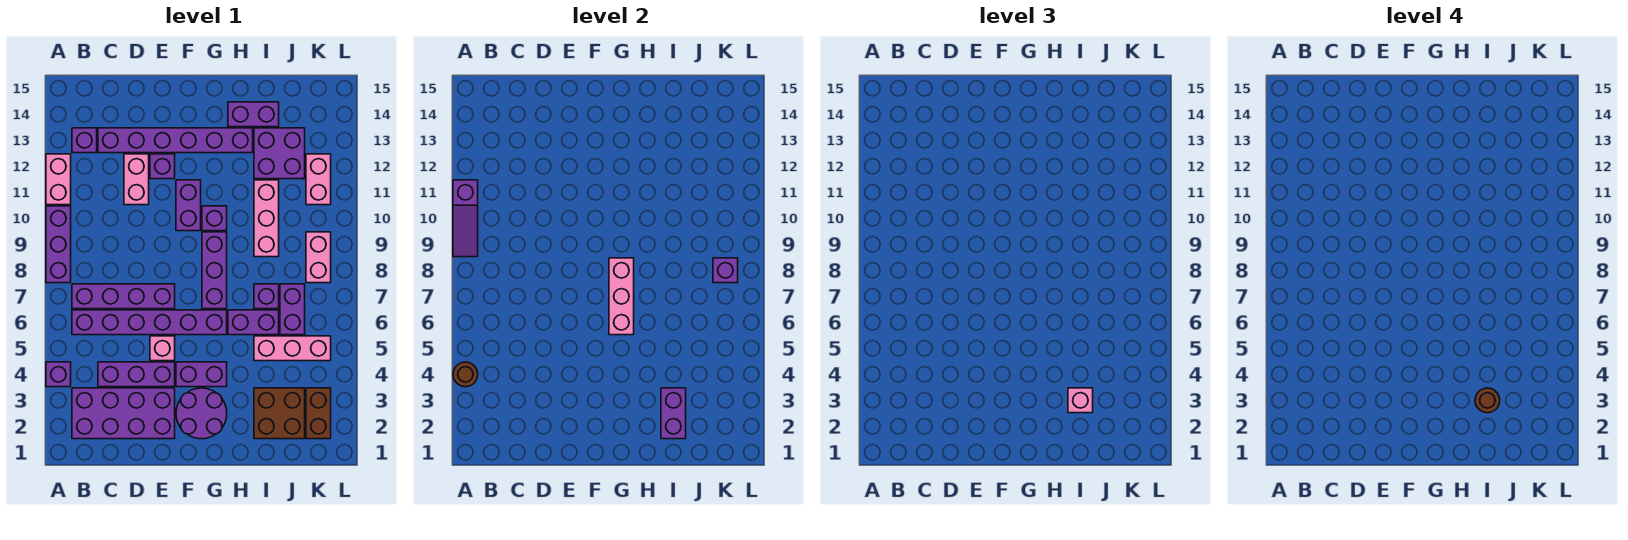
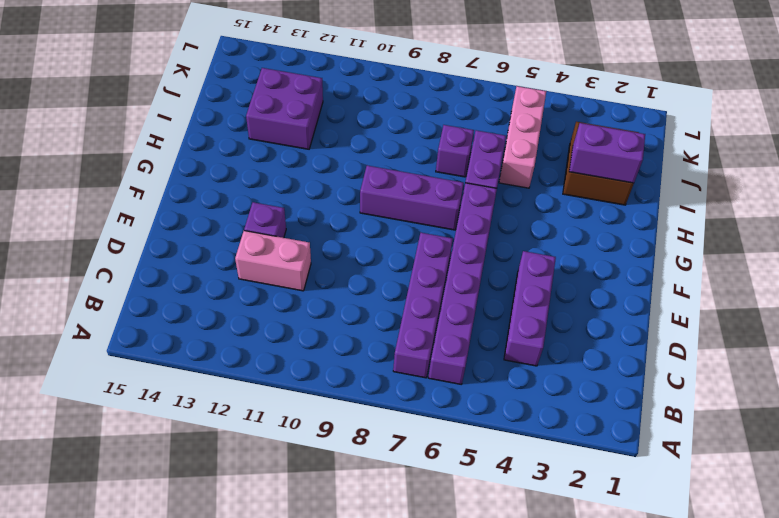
none -> purple 1x1 brick [46,362,71,387]
none -> purple 1x3 brick [46,206,71,283]
none -> pink 1x2 brick [46,154,71,205]
none -> purple 2x4 brick [72,388,175,439]

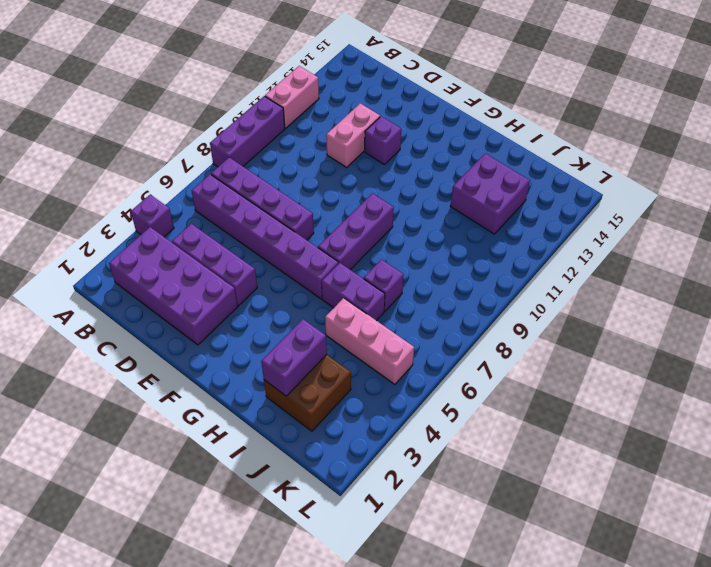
none -> purple 1x1 brick [72,128,97,153]
none -> purple 1x6 brick [98,128,253,153]
none -> pink 1x1 brick [150,336,175,361]
none -> purple 2x2 round brick [176,388,227,439]

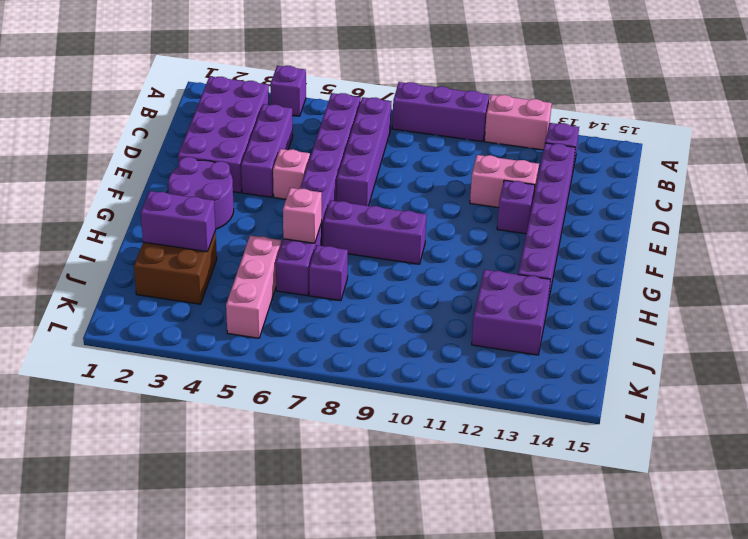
pink 1x1 brick [283,188,322,243] -> pink 1x1 brick moved to [1068,388,1093,413]
none -> purple 1x2 brick [176,362,227,387]
none -> purple 1x2 brick [176,180,201,231]
none -> purple 1x1 brick [202,206,227,231]
none -> purple 1x2 brick [228,102,279,127]

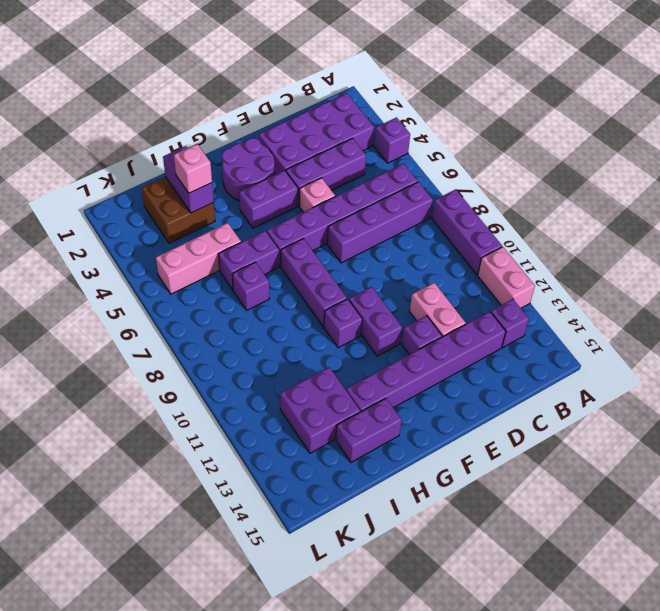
none -> pink 1x3 brick [254,180,279,257]
none -> purple 1x2 brick [280,284,305,335]
none -> brown 1x2 brick [306,388,331,439]
none -> pink 1x2 brick [306,232,331,283]

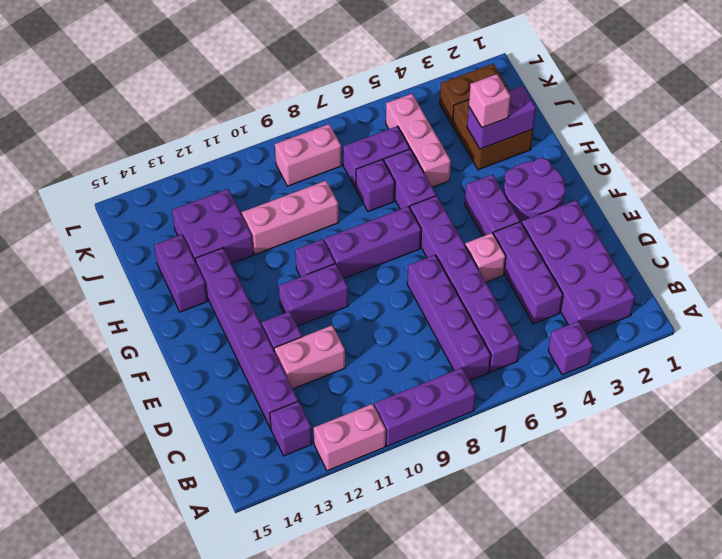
none -> pink 1x2 brick [306,154,331,205]
none -> brown 1x1 round brick [453,362,478,387]
none -> purple 1x3 slope [453,180,478,257]
none -> pink 1x3 brick [609,258,634,335]

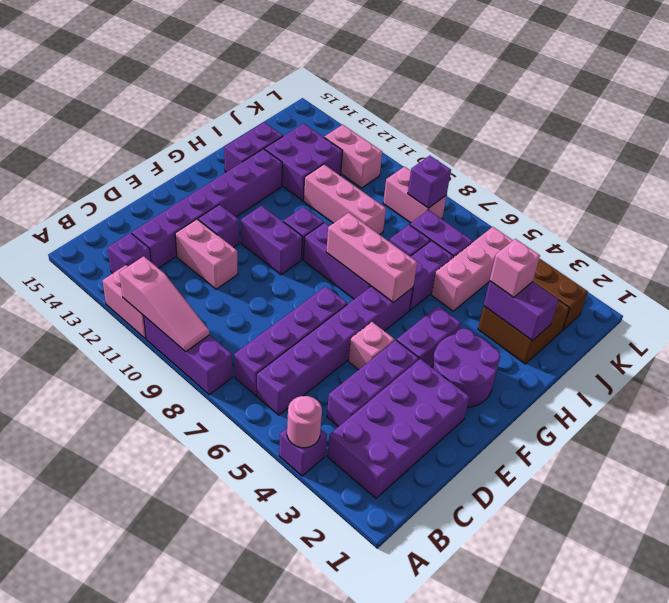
pink 1x1 round brick [287,396,322,448] -> brown 1x1 round brick [453,362,478,387]
pink 1x3 slope [119,256,209,352] -> purple 1x3 slope [453,180,478,257]
none -> brown 1x1 round brick [1475,388,1500,413]

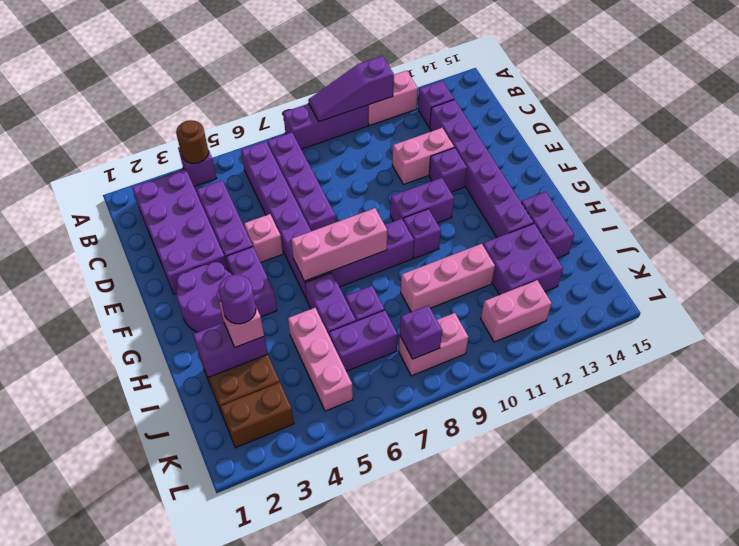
purple 1x1 round brick [218,275,256,324] -> brown 1x1 round brick [1475,388,1500,413]

